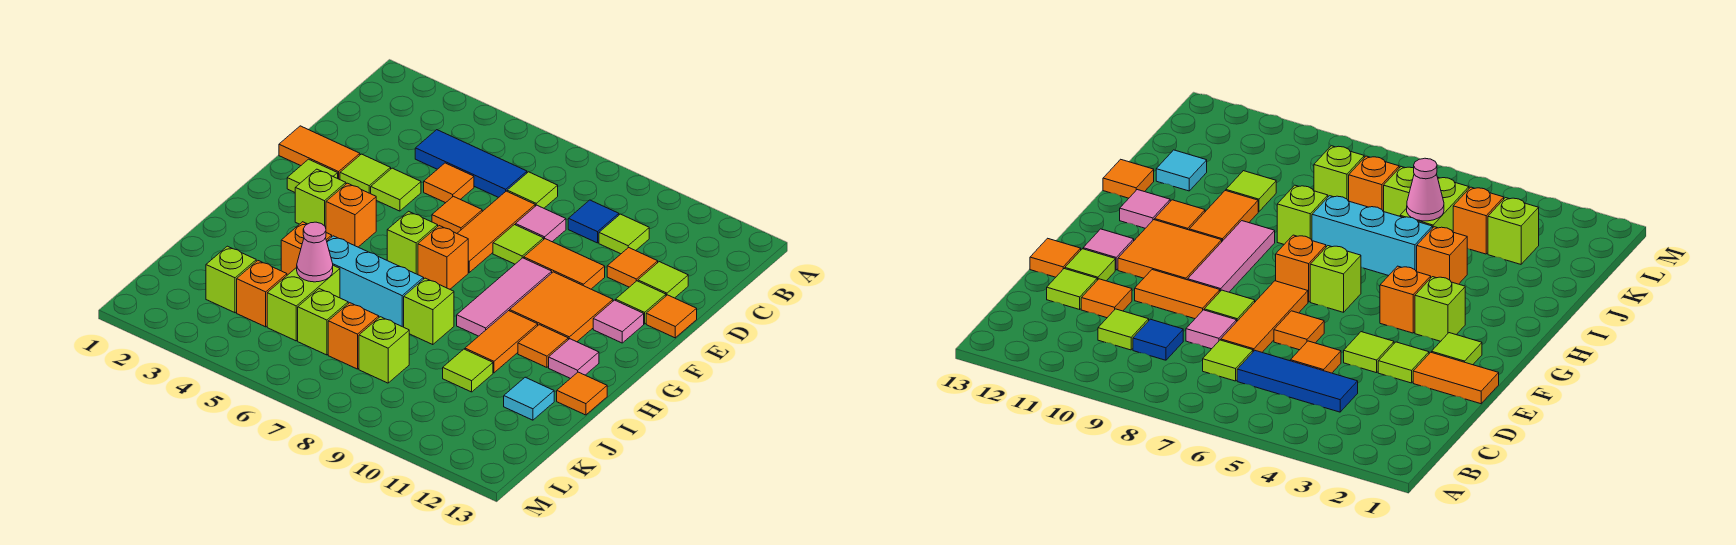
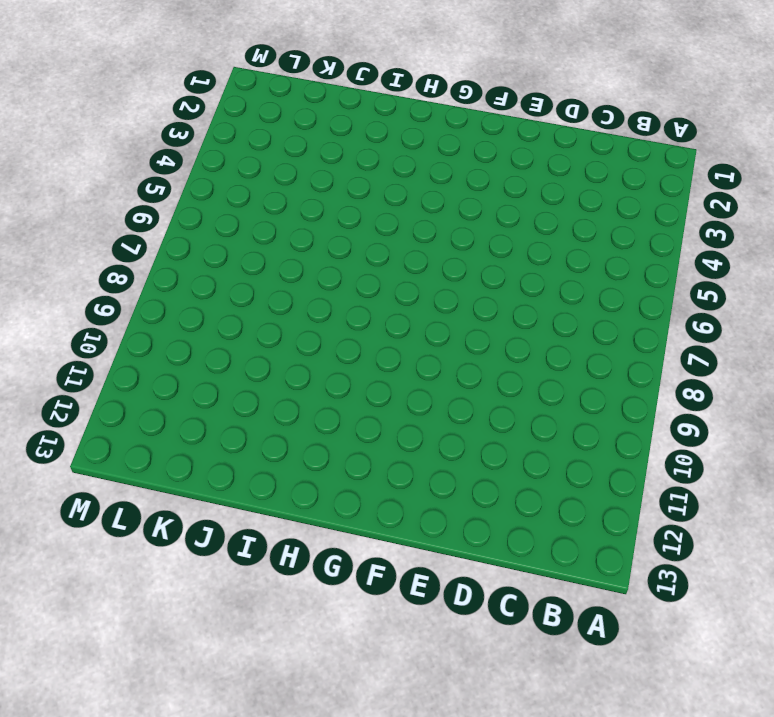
none -> blue 1x3 tile [415,130,527,198]
none -> lime 1x1 tile [507,172,558,208]
none -> blue 1x1 tile [568,200,619,243]
none -> lime 1x1 tile [599,214,649,254]

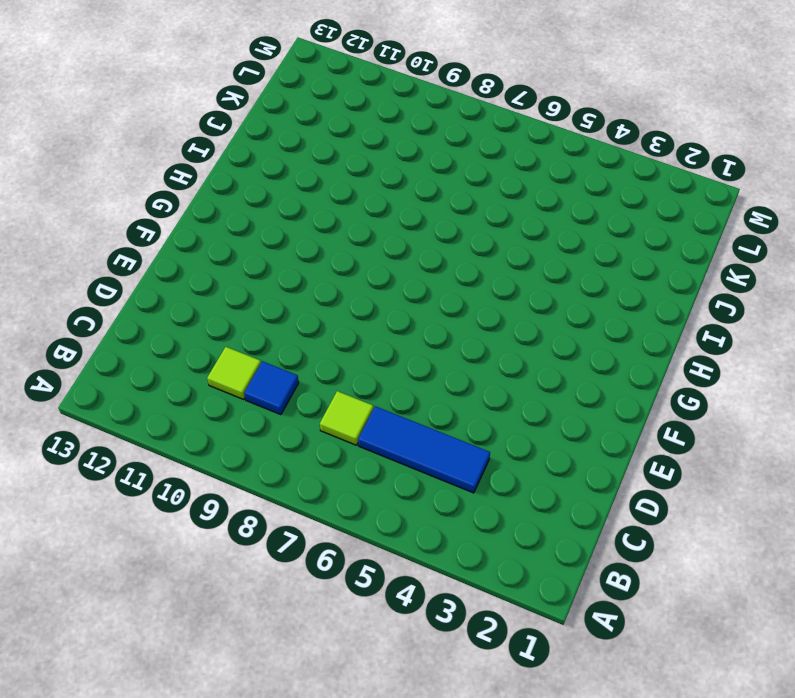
none -> orange 1x1 tile [424,163,474,203]
none -> orange 1x3 tile [457,191,535,272]
none -> pink 1x1 tile [516,205,566,242]
none -> orange 1x1 tile [607,248,658,287]

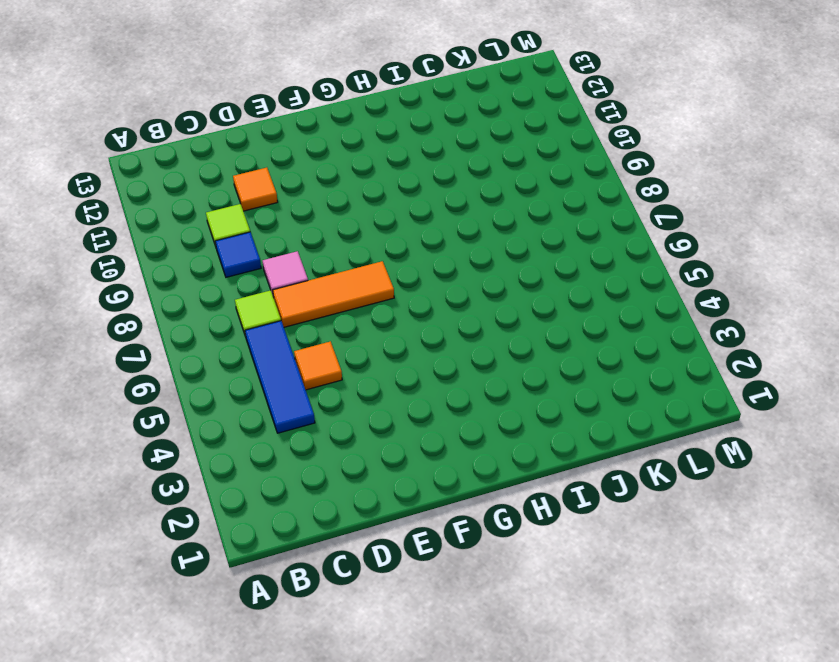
none -> lime 1x1 tile [638,262,688,298]
none -> orange 1x2 tile [279,126,360,180]
none -> lime 1x1 tile [340,154,391,194]
none -> lime 1x1 tile [371,168,421,211]

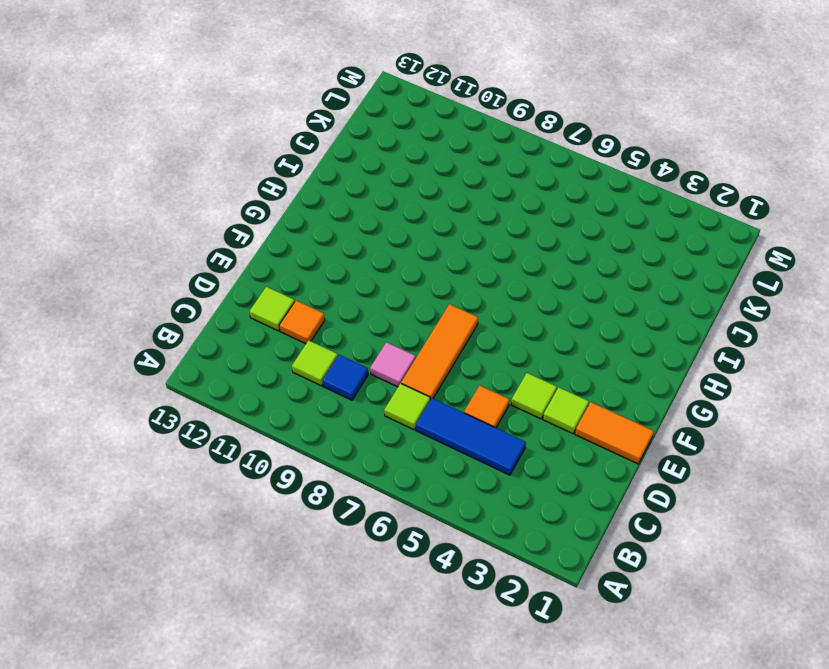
none -> orange 1x1 tile [432,196,482,233]
none -> lime 1x1 tile [493,225,544,264]
none -> orange 1x2 tile [524,239,605,289]
none -> lime 1x1 tile [616,281,666,324]

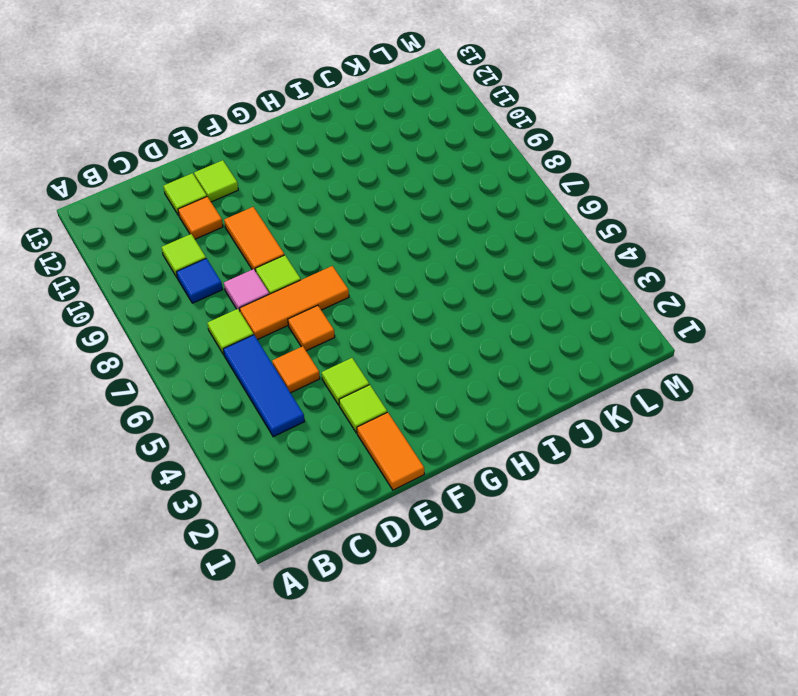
none -> orange 1x1 tile [646,295,697,338]
none -> lime 1x1 tile [287,159,338,192]
none -> pink 1x3 tile [457,258,552,336]
none -> orange 2x2 tile [510,272,613,342]

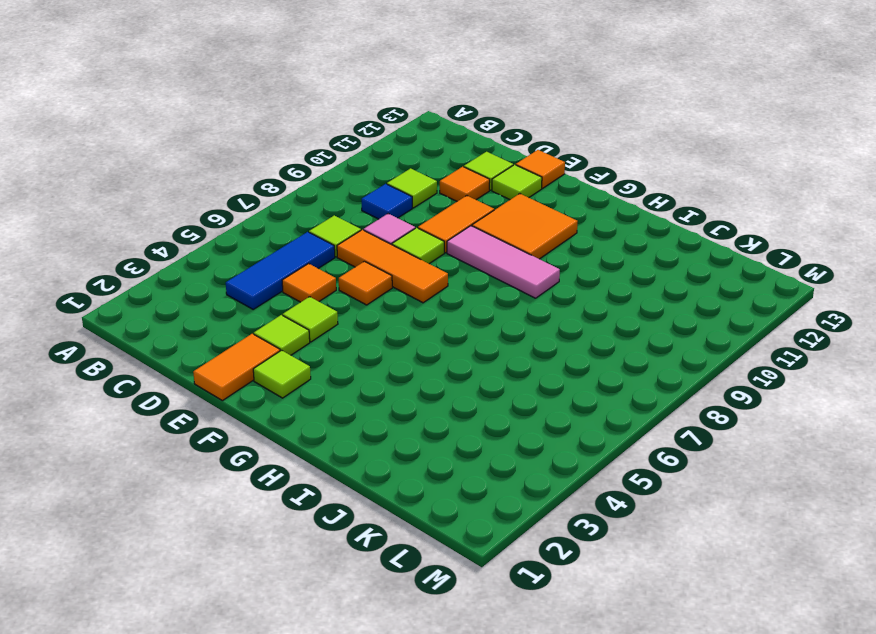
none -> pink 1x1 tile [593,300,644,343]
none -> lime 1x1 brick [295,169,346,228]
none -> orange 1x1 brick [326,183,376,247]
none -> lime 1x1 brick [387,211,438,275]

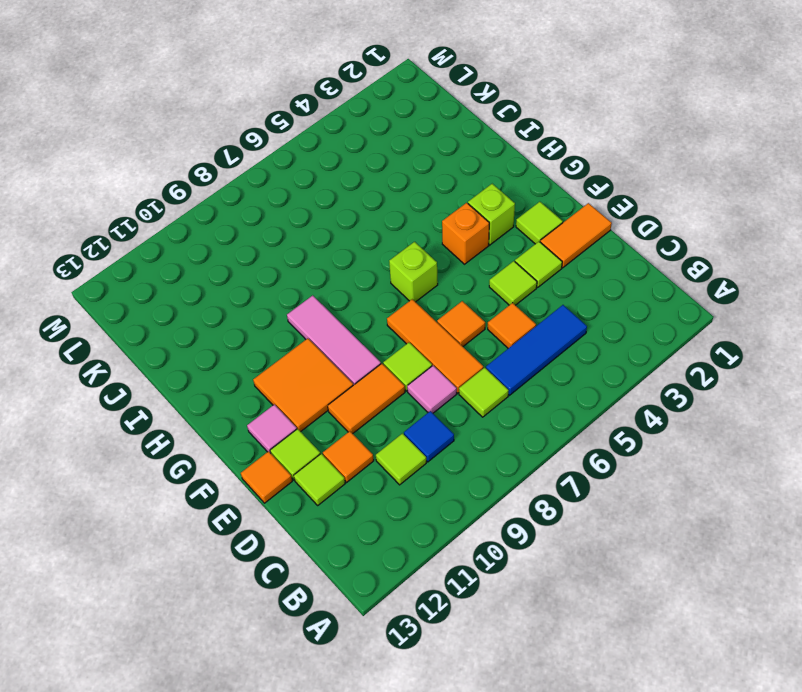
none -> orange 1x1 brick [418,226,468,289]
none -> orange 1x2 tile [465,311,538,373]
none -> orange 1x1 tile [518,325,568,367]
none -> pink 1x1 tile [549,339,599,379]

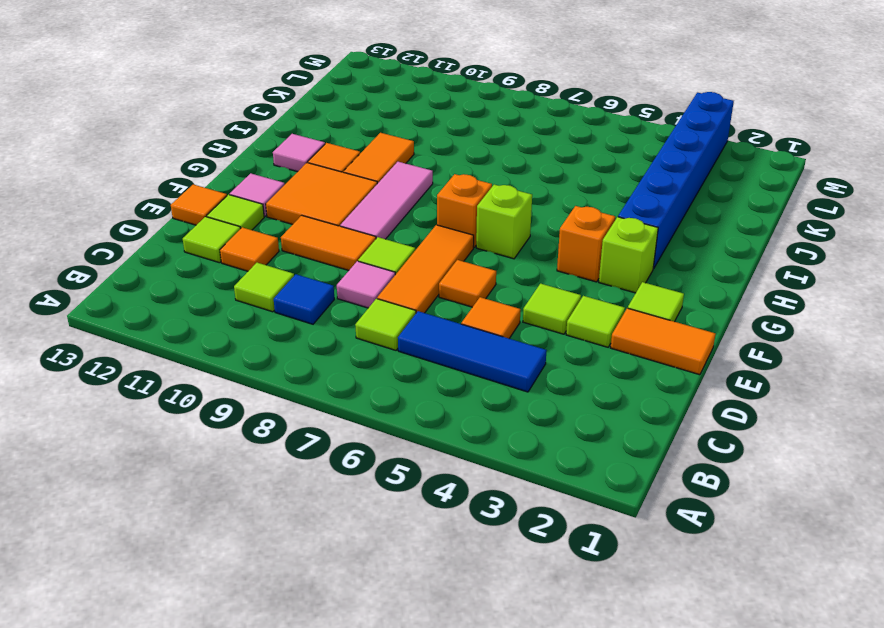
blue 1x6 brick [618,92,734,269] -> lime 1x1 brick [206,246,256,313]
none -> orange 1x1 brick [281,222,332,275]
none -> cyan 1x3 brick [327,236,424,327]
none -> lime 1x1 brick [404,278,454,345]
none -> orange 1x1 tile [557,372,607,415]

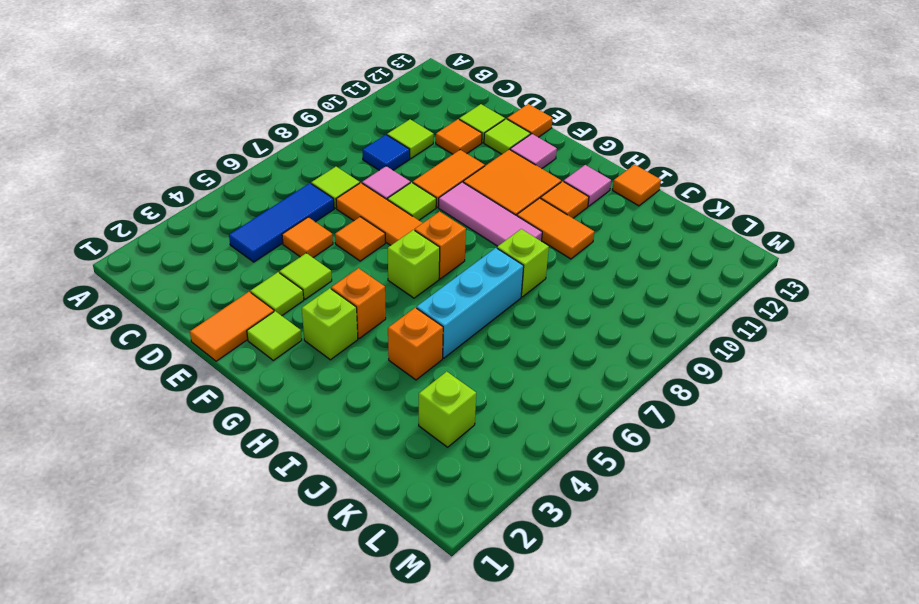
none -> lime 1x2 brick [267,265,340,341]
none -> lime 1x1 tile [443,349,493,392]
none -> cyan 1x1 tile [504,377,554,420]
none -> orange 1x1 brick [237,261,287,327]

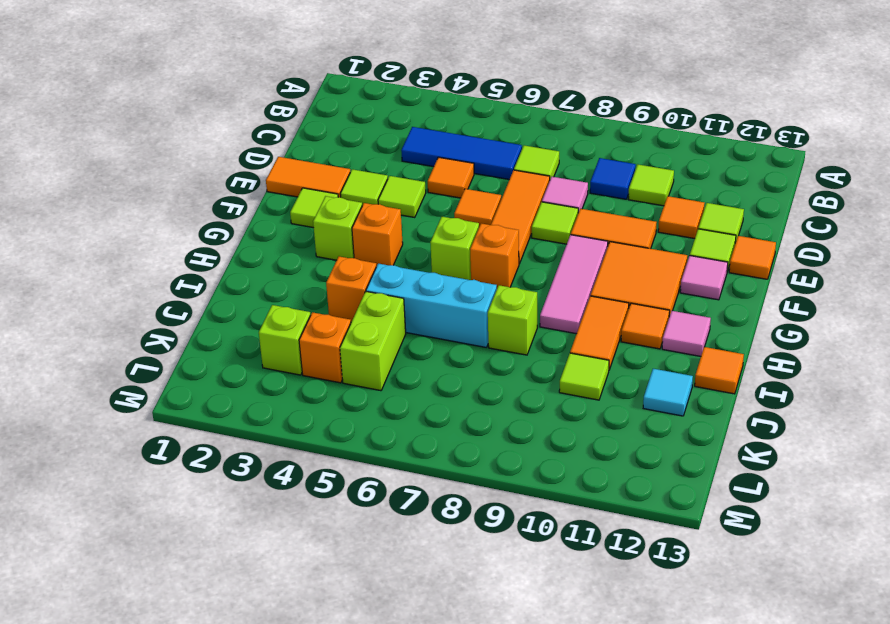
none -> lime 1x1 brick [298,289,348,355]
none -> orange 1x1 brick [328,303,379,369]
none -> lime 1x1 brick [359,317,409,383]
none -> pink 1x1 cone [297,222,333,282]

